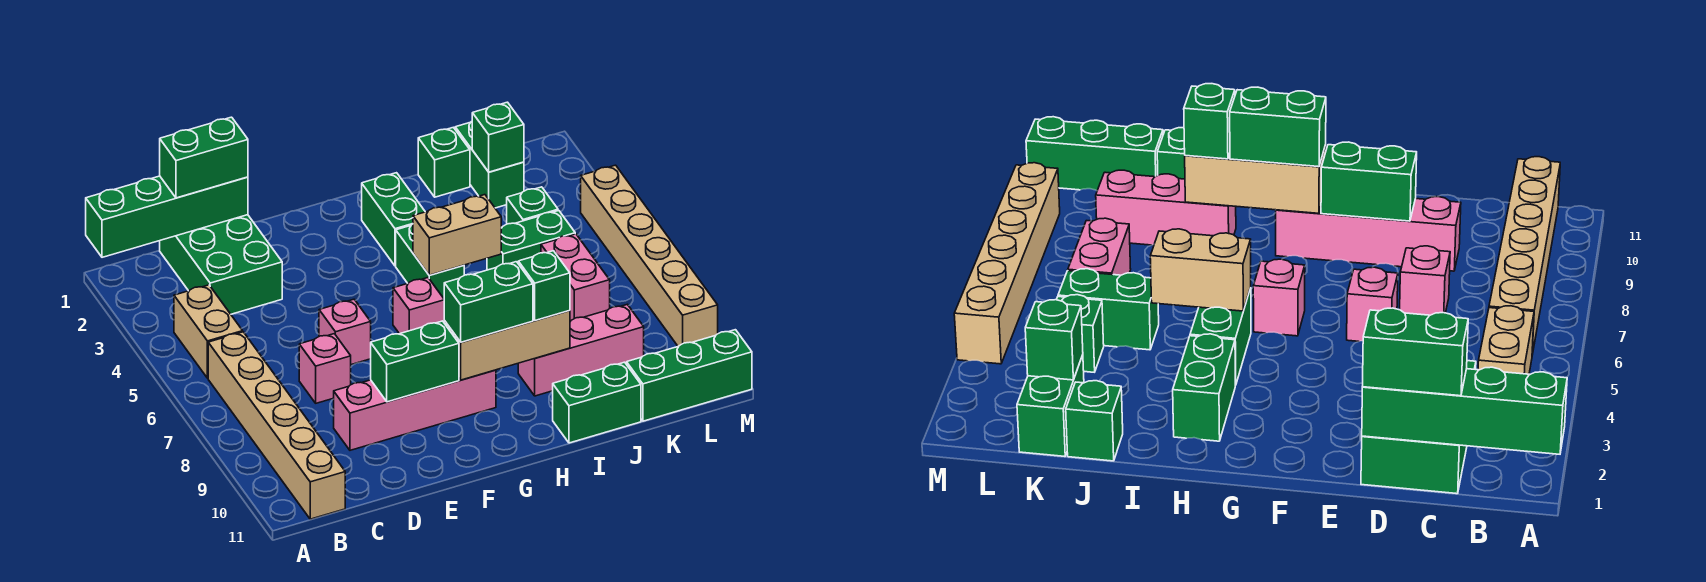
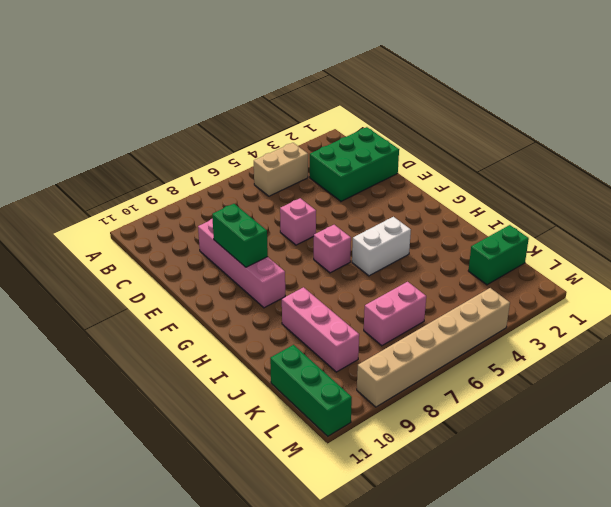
white 1x2 brick [352,217,411,276] -> green 1x2 brick [396,224,464,298]
none -> tan 1x6 brick [208,332,345,519]
none -> pink 1x1 brick [299,334,351,403]
none -> green 1x2 brick [362,173,425,266]

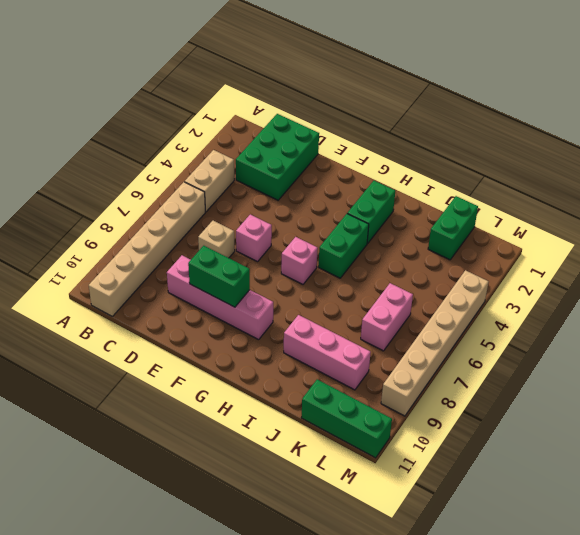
tan 1x1 brick [198,221,235,258] -> pink 1x1 brick [299,334,351,403]
none -> green 1x2 brick [553,362,641,443]
none -> green 1x1 brick [418,127,470,197]
none -> green 1x2 brick [487,211,575,270]

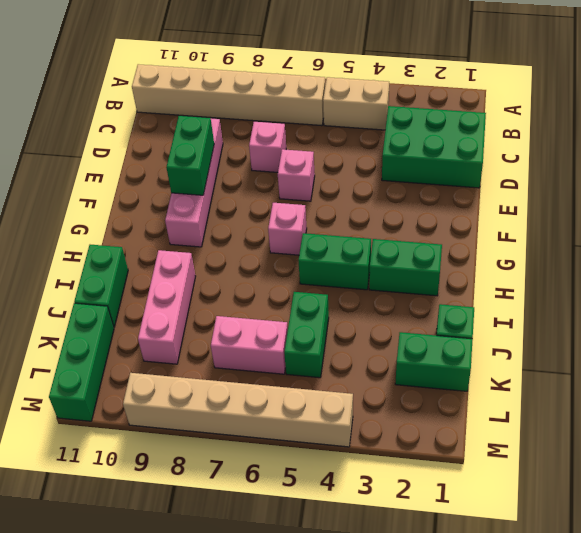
none -> green 1x1 brick [507,187,558,224]
none -> green 1x4 brick [86,176,248,257]
none -> tan 1x3 brick [444,311,570,380]

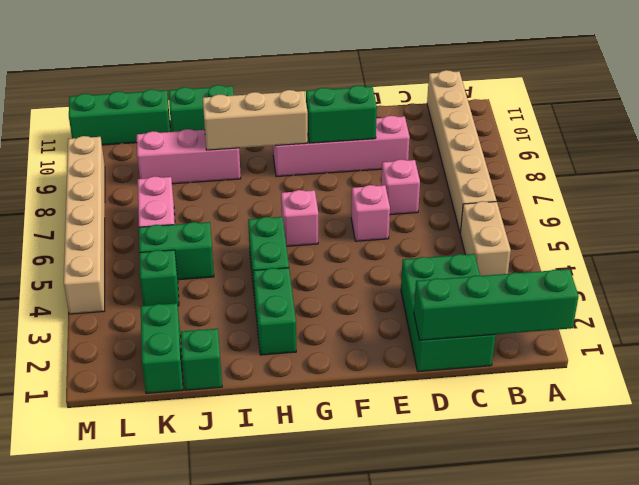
none -> tan 1x2 brick [413,195,501,275]
none -> green 1x1 brick [472,102,524,172]
none -> green 1x2 brick [160,117,248,198]

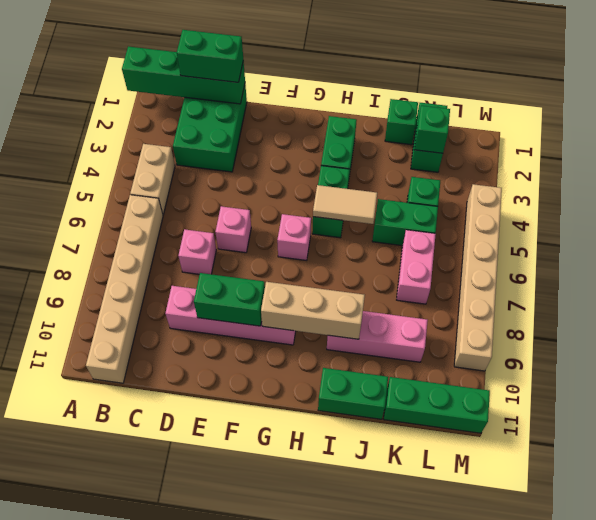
tan 1x2 tile [313,185,377,224] -> tan 1x2 brick [413,195,501,275]
none -> green 1x2 brick [444,262,533,342]
none -> green 1x1 brick [518,251,570,320]

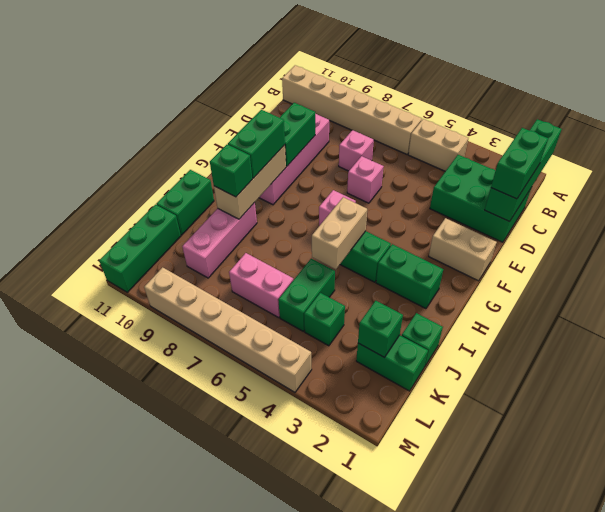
tan 1x2 brick [429,218,497,281] -> none

